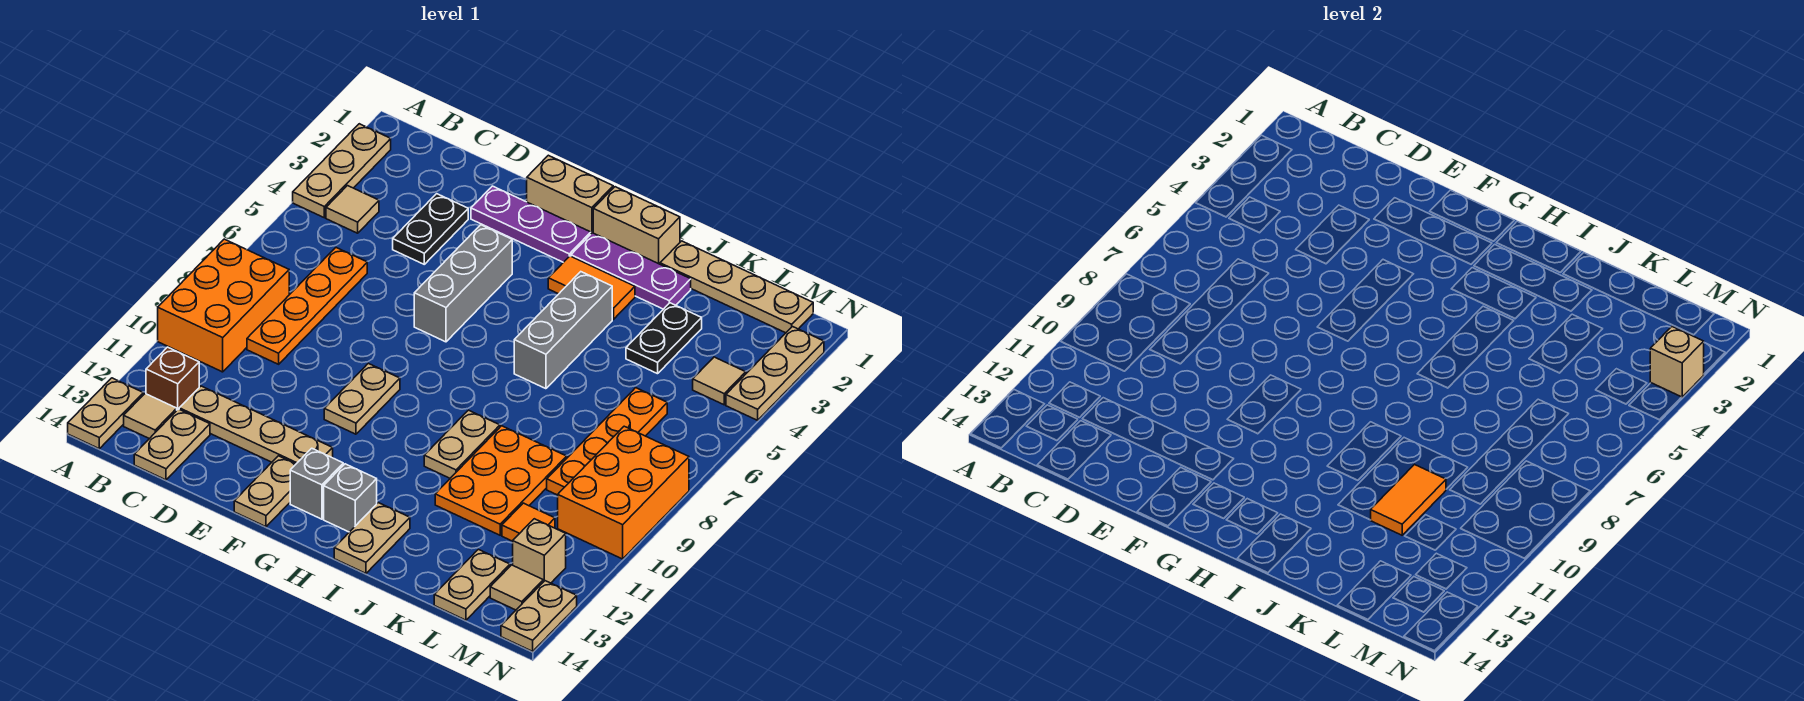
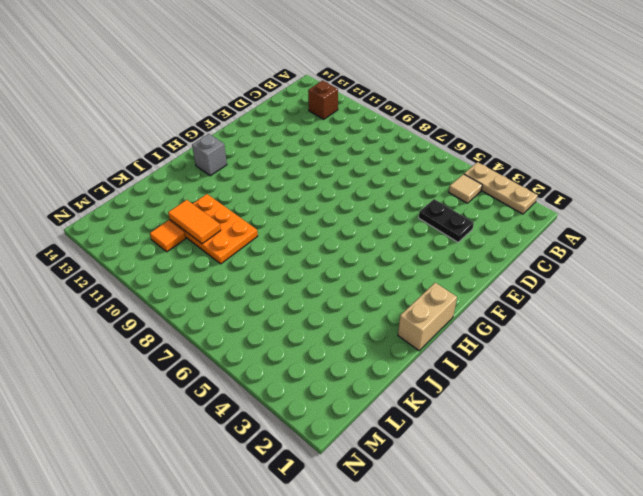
none -> orange 2x3 brick [158,239,289,372]
none -> tan 1x2 plate [68,378,143,449]
none -> tan 1x1 tile [124,394,177,439]
none -> orange 1x4 plate [247,248,367,364]

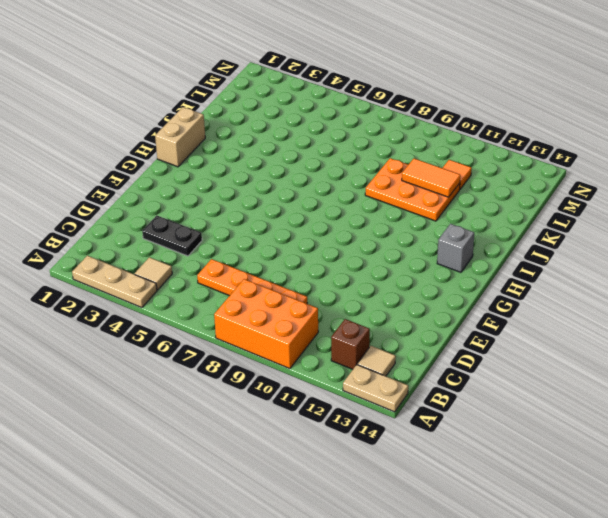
none -> tan 1x4 plate [179,386,333,464]
none -> tan 1x2 plate [134,409,210,480]
none -> purple 1x3 plate [471,186,591,262]
none -> tan 1x2 brick [527,155,613,234]

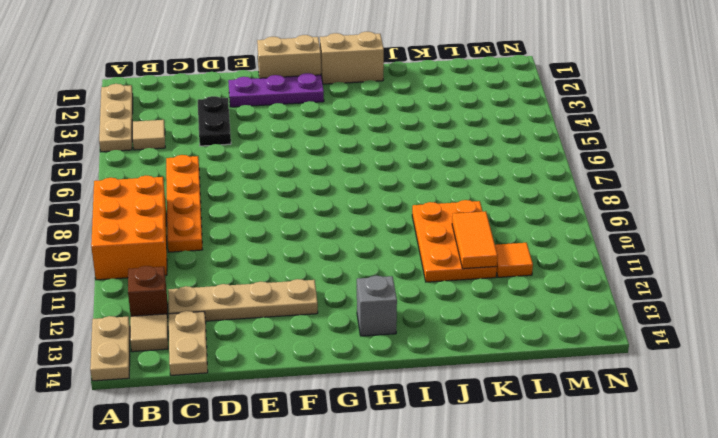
none -> grey 1x3 brick [414,225,512,342]
none -> tan 1x2 plate [324,363,400,434]
none -> tan 1x2 plate [234,456,296,527]
none -> grey 1x1 brick [290,448,343,519]

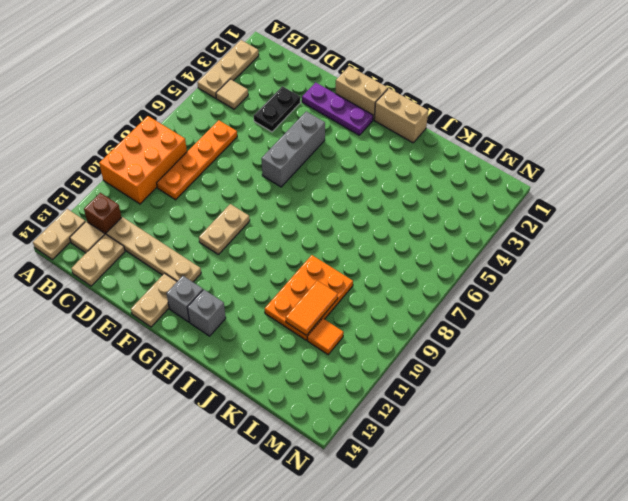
none -> purple 1x3 plate [571,233,691,309]
none -> orange 1x2 tile [548,256,635,319]
none -> grey 1x3 brick [514,272,612,389]
none -> tan 1x2 plate [424,410,500,478]

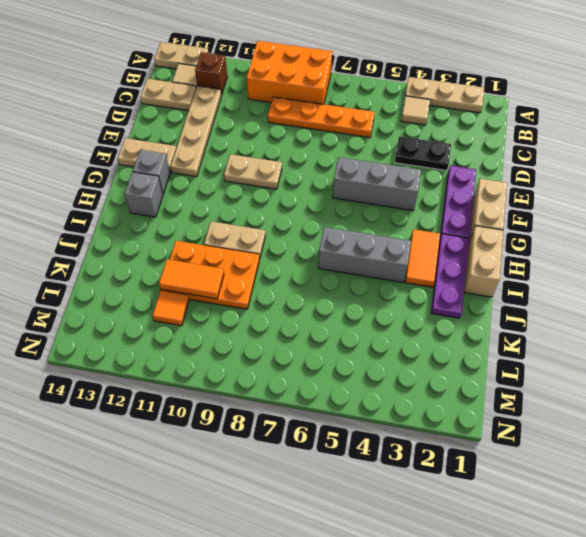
none -> tan 1x2 plate [334,503,410,573]
none -> tan 1x4 plate [660,241,813,333]
none -> black 1x2 plate [626,303,702,374]
none -> orange 1x4 plate [547,388,667,495]

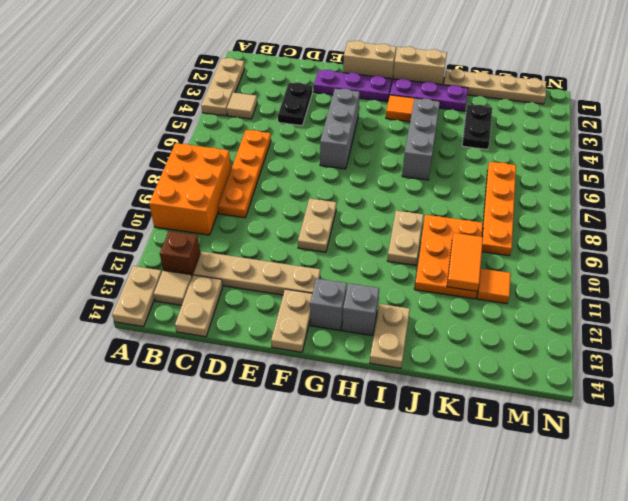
none -> tan 1x2 plate [434,549,510,620]
none -> tan 1x1 tile [693,357,746,405]
none -> orange 2x3 brick [558,426,689,559]
none -> tan 1x1 brick [513,519,566,583]

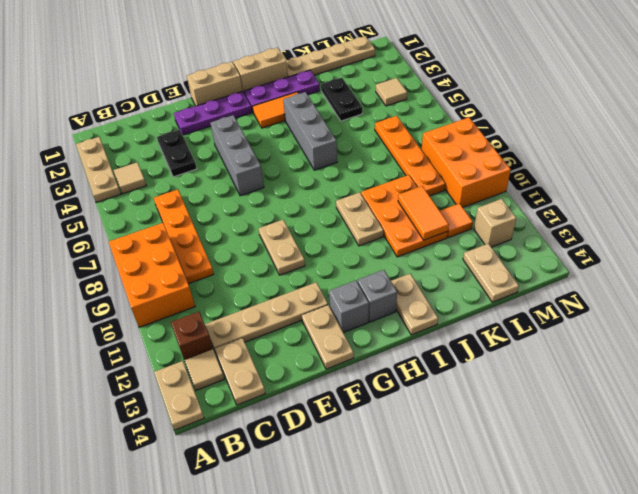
none -> tan 1x1 tile [490,565,543,610]
none -> tan 1x3 plate [726,327,824,420]
none -> tan 1x2 plate [501,581,577,651]
none -> tan 1x1 brick [1650,327,1704,397]

